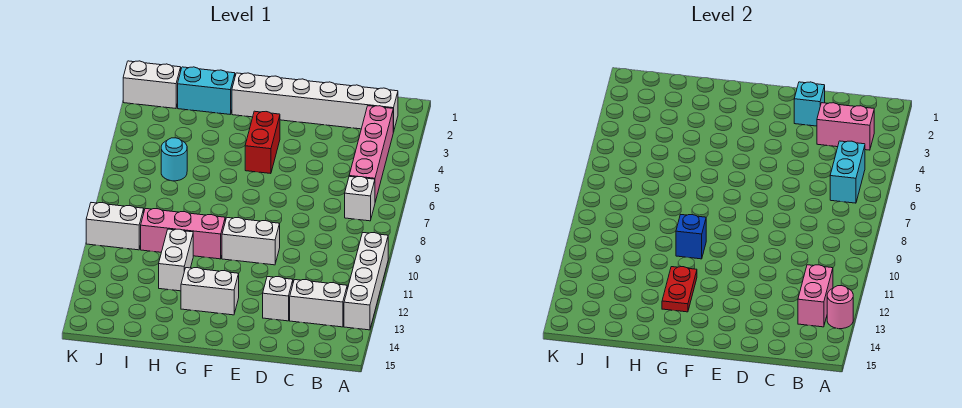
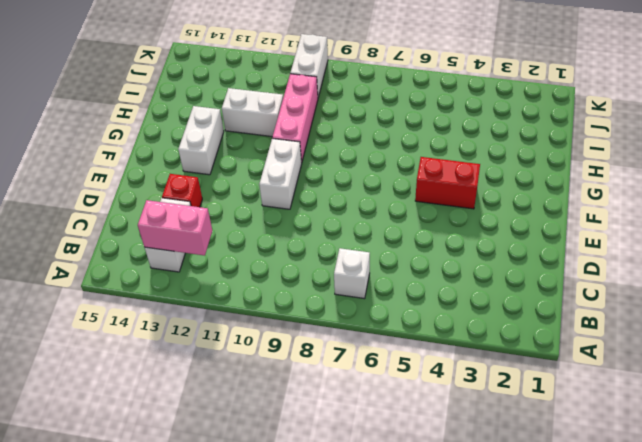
red 1x1 brick [162,174,202,207] -> white 1x1 brick [263,277,293,321]
none -> white 1x4 brick [344,233,388,330]
none -> white 1x6 brick [232,73,398,132]
none -> pink 1x4 brick [349,106,393,202]

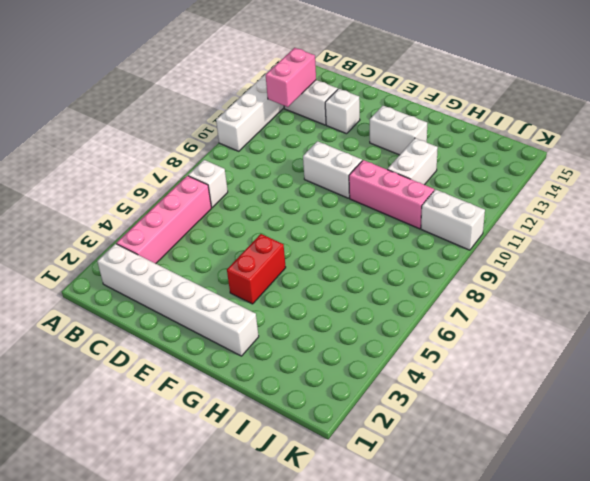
none -> cyan 1x2 brick [178,67,235,114]
none -> cyan 1x1 round brick [161,138,187,181]
none -> white 1x2 brick [123,61,181,108]

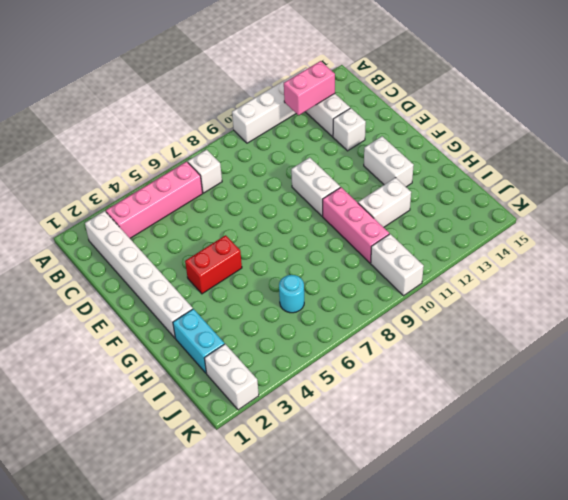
none -> pink 1x1 round brick [827,286,853,329]
none -> pink 1x2 brick [817,103,874,150]
none -> cyan 1x2 brick [830,141,865,203]

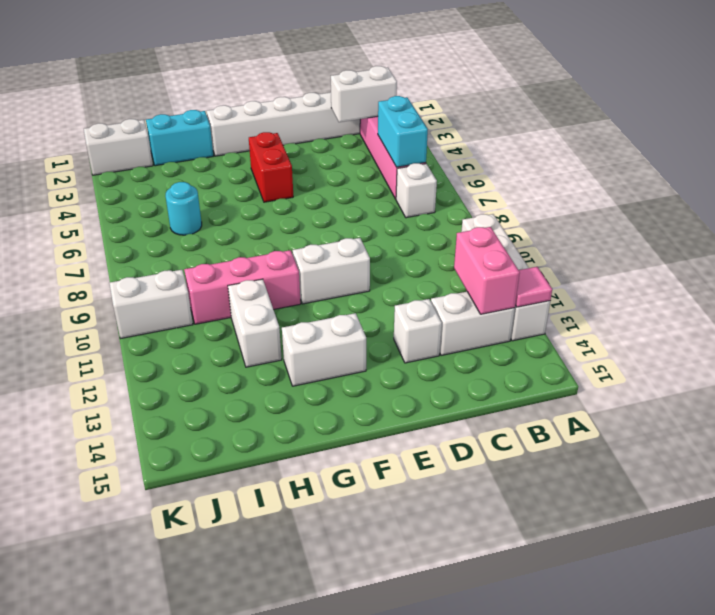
pink 1x1 tile [515,267,552,307] -> pink 1x1 round brick [827,286,853,329]
white 1x2 brick [331,66,397,122] -> pink 1x2 brick [817,103,874,150]
none -> cyan 1x1 brick [794,82,825,126]
none -> blue 1x1 brick [676,215,706,259]
none -> red 1x2 plate [662,267,697,312]

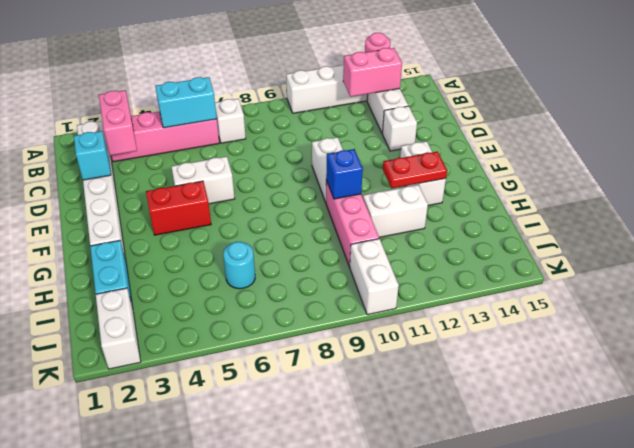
white 1x2 brick [171,157,235,204] -> none

